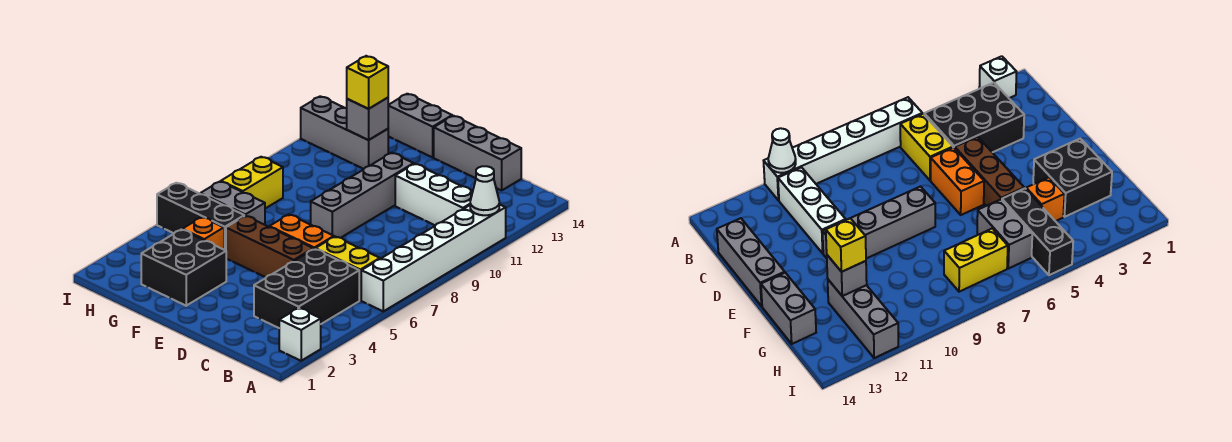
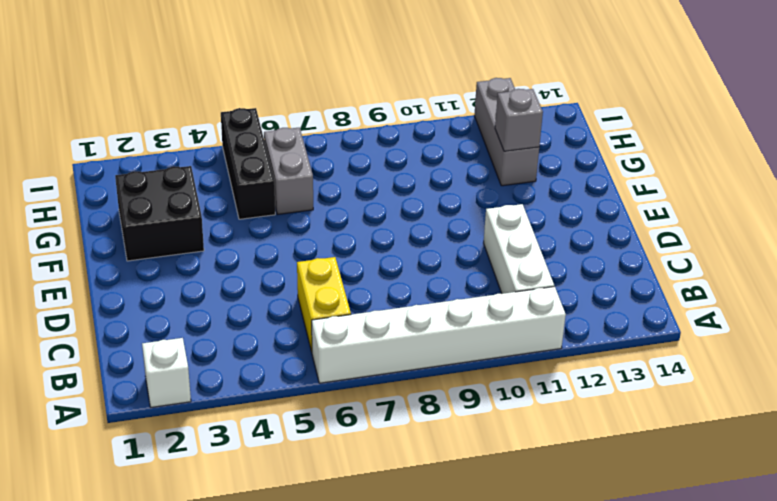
none -> black 2x3 brick [254,249,359,328]
none -> grey 1x3 brick [434,116,521,191]
none -> brown 1x3 brick [226,216,313,277]

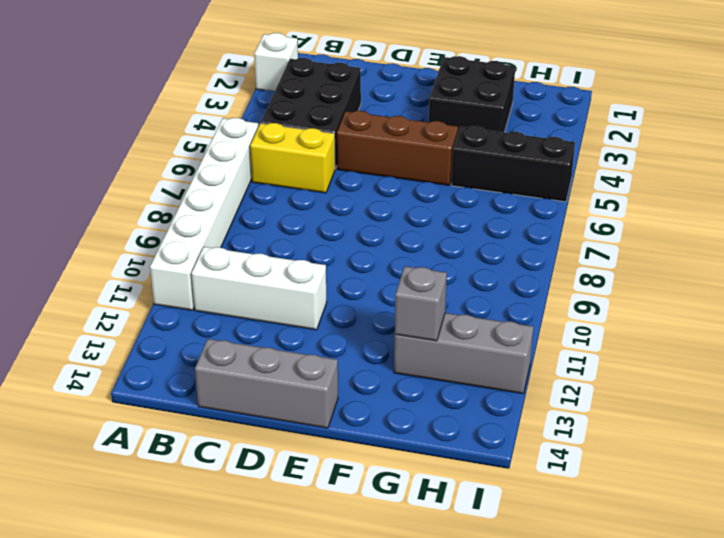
none -> orange 1x2 brick [269,215,334,249]
none -> grey 1x4 brick [311,153,414,238]
none -> grey 1x2 brick [388,94,452,157]

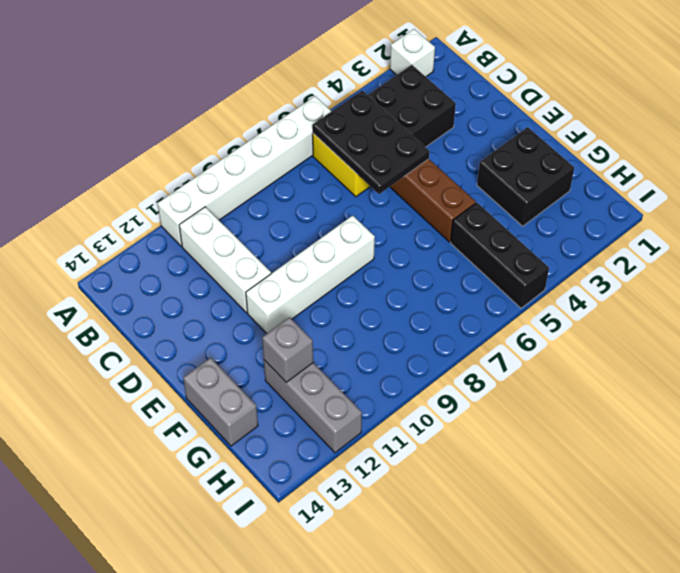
black 2x3 plate [312,90,429,194] -> none
white 1x4 brick [246,216,375,333] -> grey 1x4 brick [311,153,414,238]
none -> grey 1x3 brick [434,116,521,191]
none -> orange 1x2 brick [269,215,334,249]
none -> orange 1x1 brick [182,217,224,250]

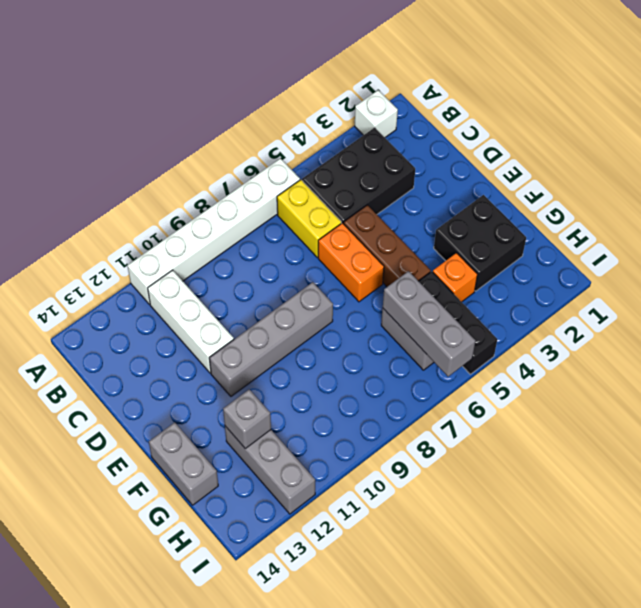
grey 1x3 brick [383,271,475,377] -> grey 1x3 brick moved to [434,116,521,191]
none -> yellow 1x2 brick [221,157,283,208]
none -> white 1x1 cone [470,166,499,215]
none -> yellow 1x1 brick [347,56,388,109]

